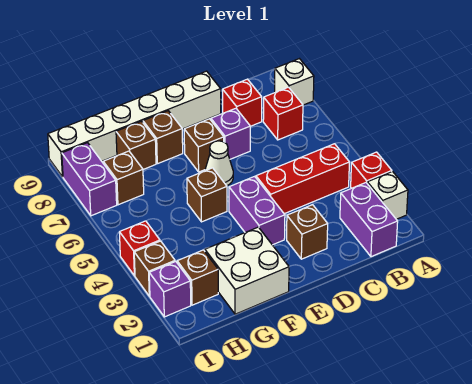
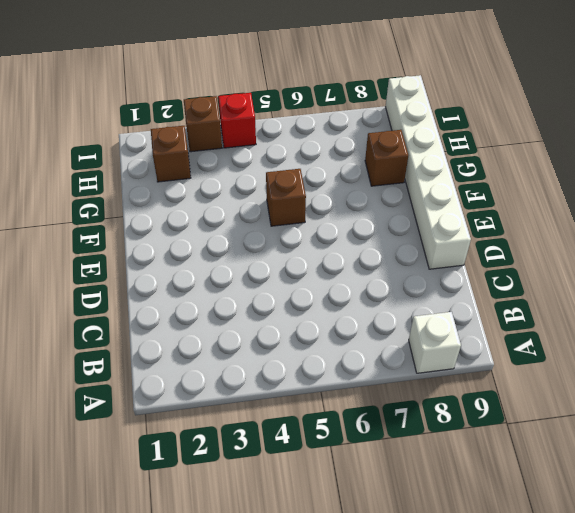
none -> white 1x1 brick [367,172,408,219]
none -> red 1x1 brick [351,152,392,188]
none -> purple 1x2 brick [340,183,398,257]

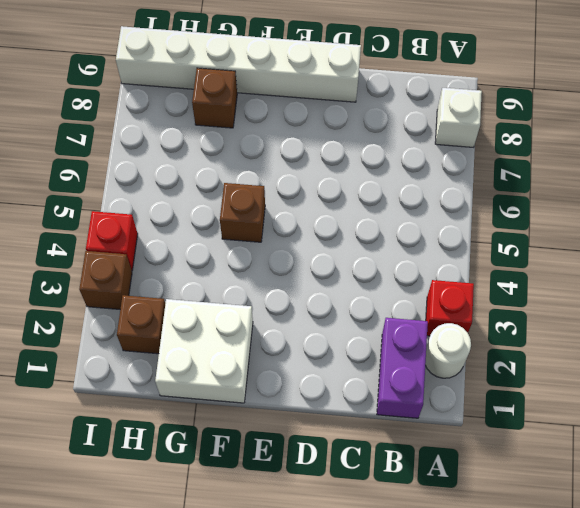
white 1x1 round brick [425,323,471,378] -> white 1x1 brick [367,172,408,219]
none -> red 1x3 brick [256,144,349,214]
none -> red 1x1 brick [263,87,303,140]
none -> red 1x1 brick [223,79,262,126]

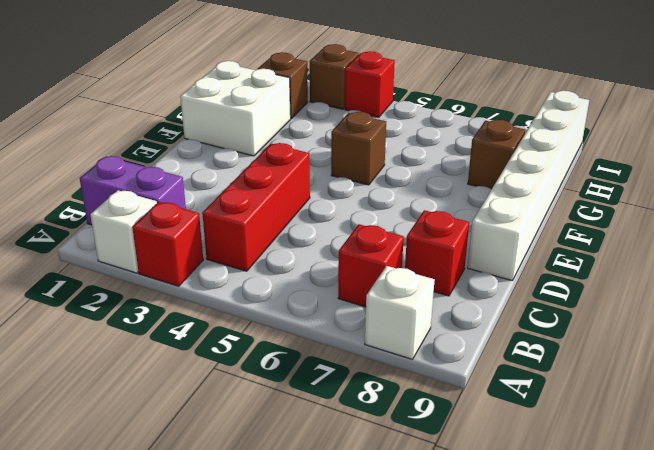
none -> brown 1x1 brick [287,205,328,259]
none -> purple 1x1 brick [211,108,250,159]
none -> purple 1x2 brick [229,176,285,245]

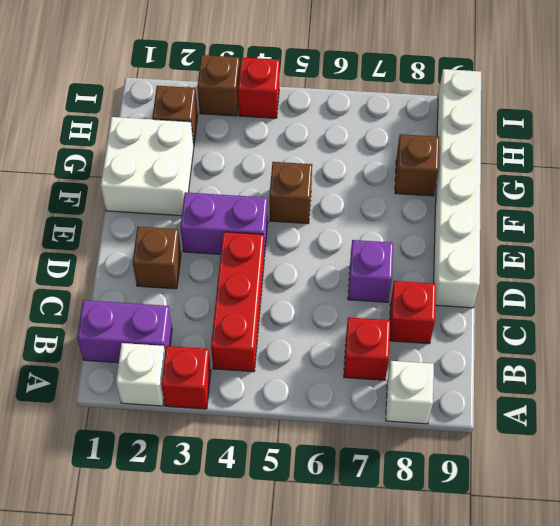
none -> white 1x1 cone [205,141,233,186]
none -> brown 1x1 brick [184,119,224,172]
none -> brown 1x1 brick [143,111,183,164]

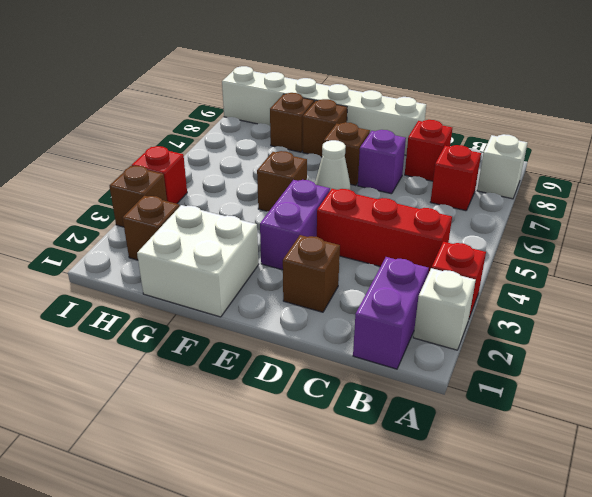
none -> brown 1x1 brick [103,151,144,205]
none -> purple 1x1 brick [149,261,191,317]
none -> purple 1x2 brick [62,143,117,216]

